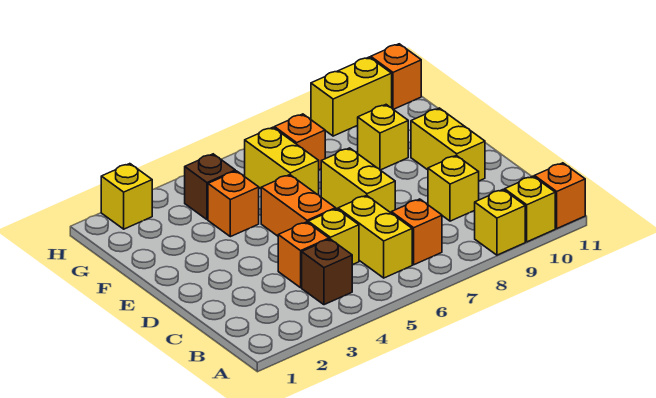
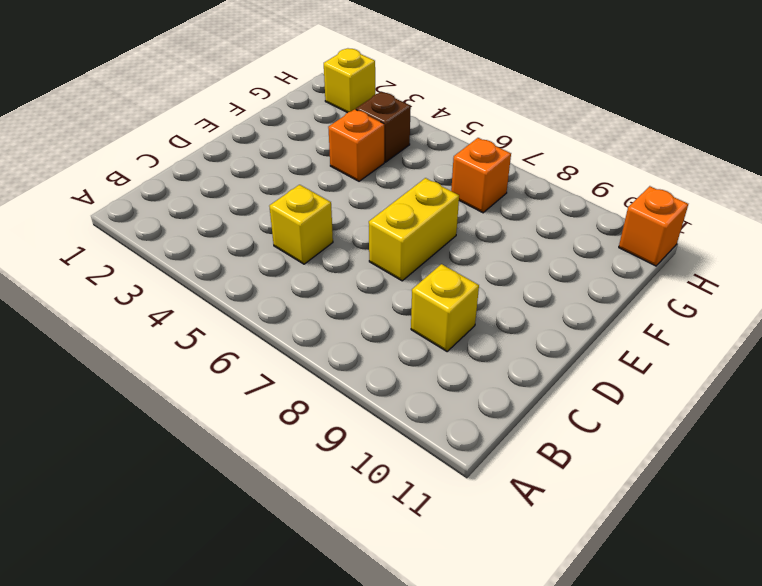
none -> yellow 1x1 brick [475,190,525,255]
none -> yellow 1x1 brick [505,176,555,242]
none -> orange 1x1 brick [534,163,585,228]

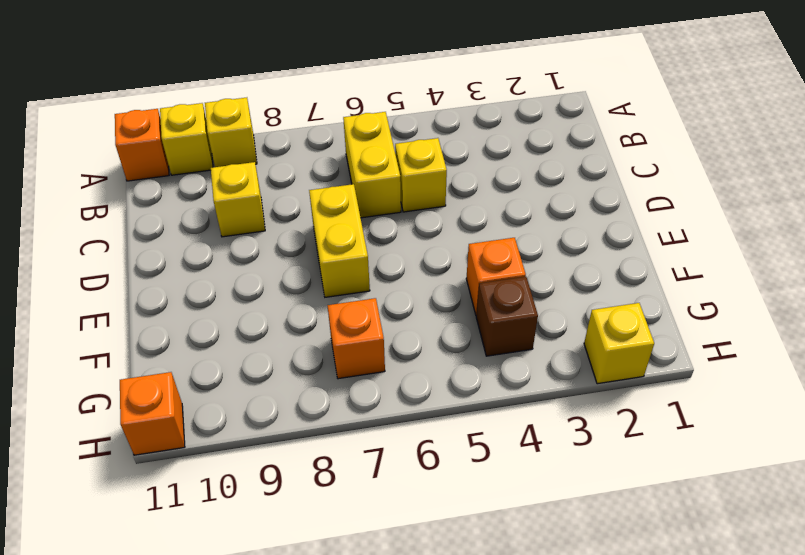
none -> brown 1x1 brick [302,239,352,305]
none -> orange 1x1 brick [391,199,442,265]
none -> orange 1x1 brick [278,222,329,288]

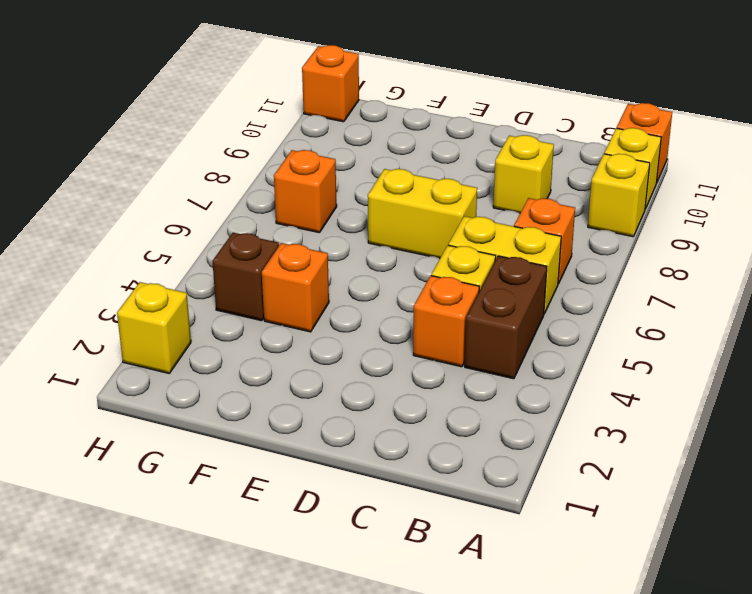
brown 1x2 brick [465,256,547,379] -> brown 1x1 brick [302,239,352,305]
none -> orange 1x2 brick [261,175,336,236]
none -> yellow 1x2 brick [411,108,485,181]
none -> yellow 1x2 brick [245,127,319,195]

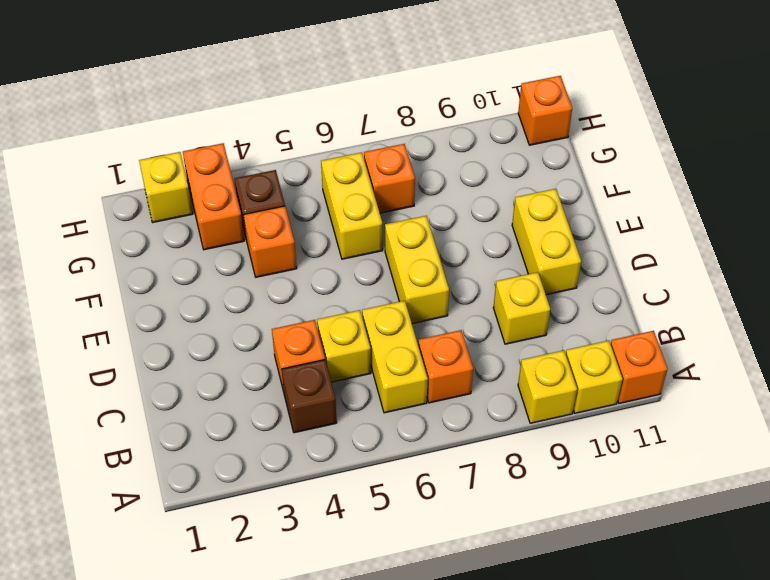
orange 1x2 brick [183,143,244,250] -> orange 1x2 brick moved to [261,175,336,236]
none -> yellow 1x1 brick [358,105,408,170]
none -> yellow 1x2 brick [311,57,392,136]

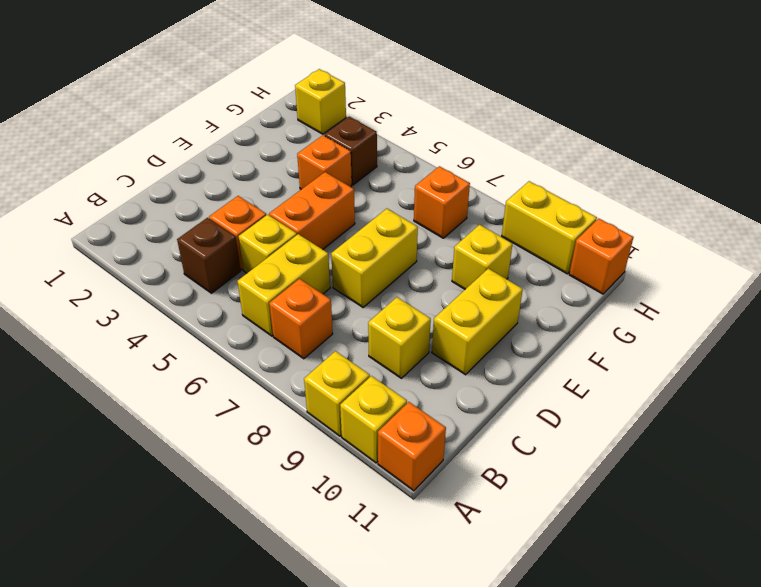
none -> yellow 1x2 brick [245,127,319,195]

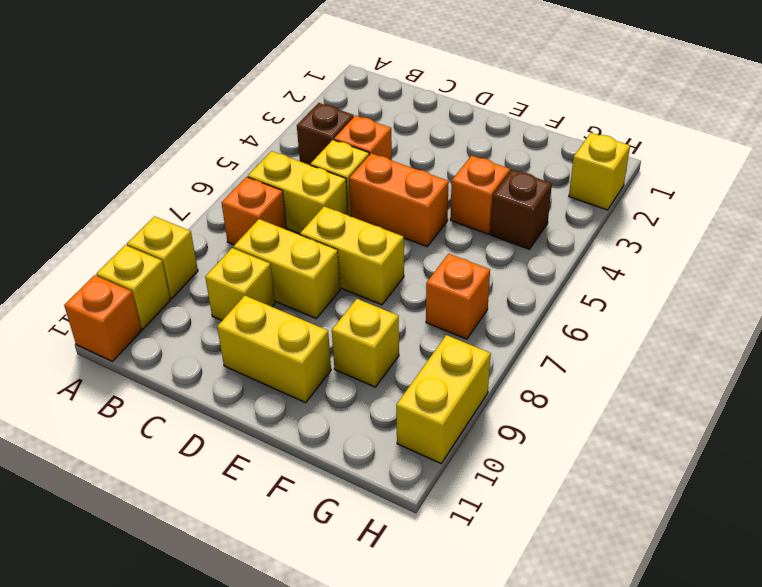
yellow 1x2 brick [233,219,340,319] -> yellow 1x2 brick moved to [245,127,319,195]
none -> orange 1x1 brick [371,44,421,109]

